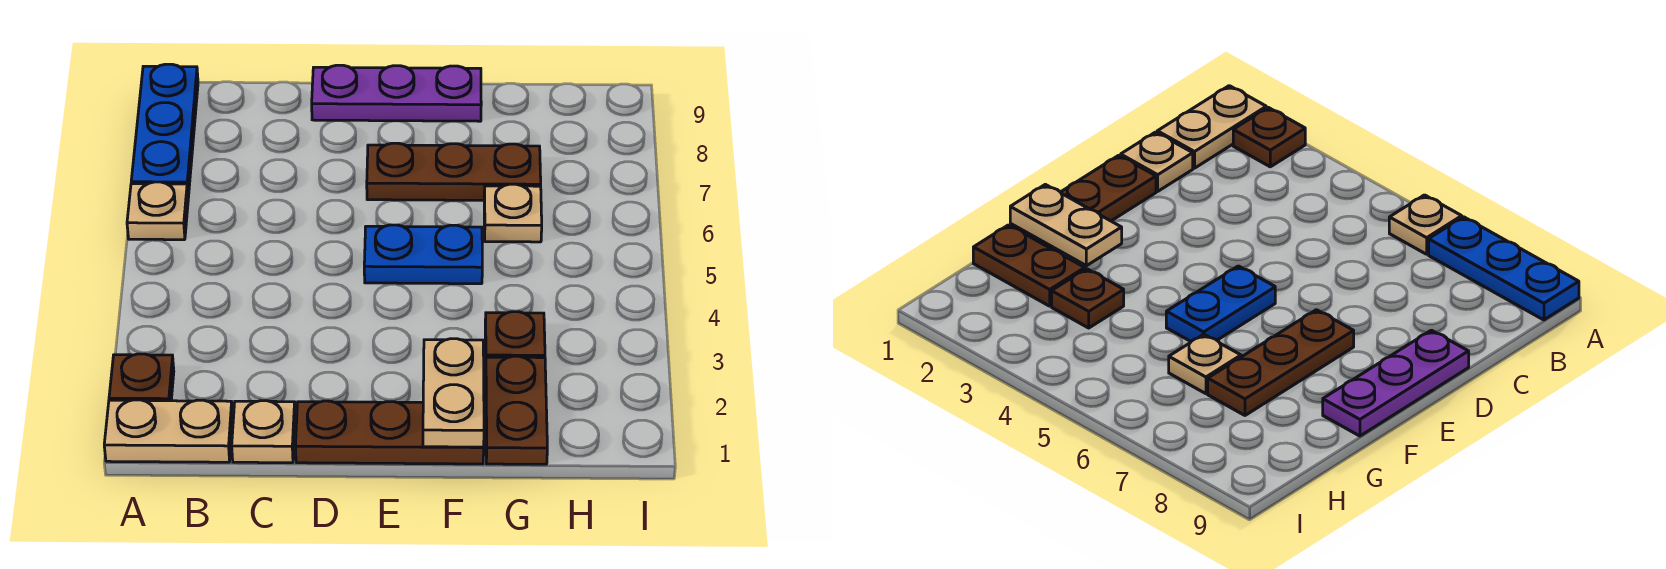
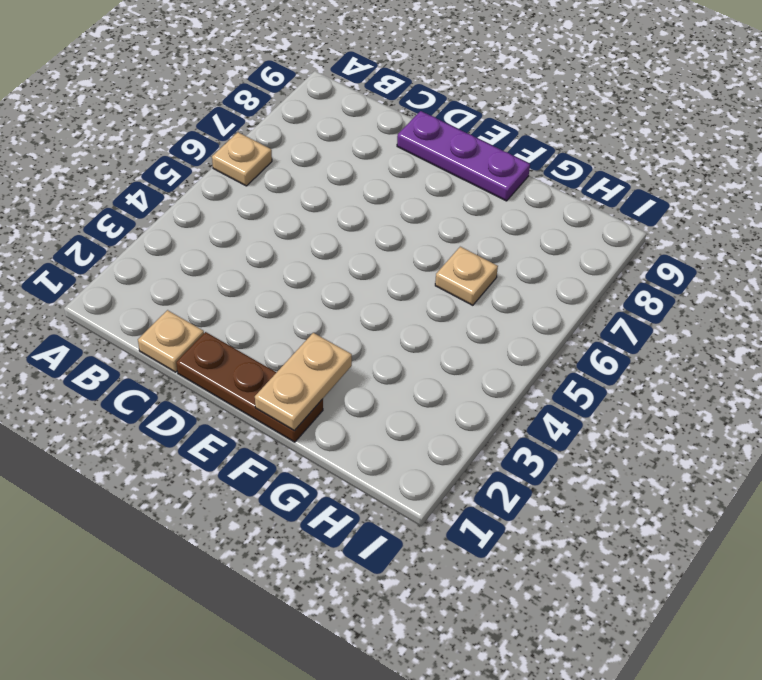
none -> tan 1x2 plate [104,400,233,462]
none -> brown 1x1 plate [109,354,174,401]
none -> blue 1x3 plate [131,64,198,197]

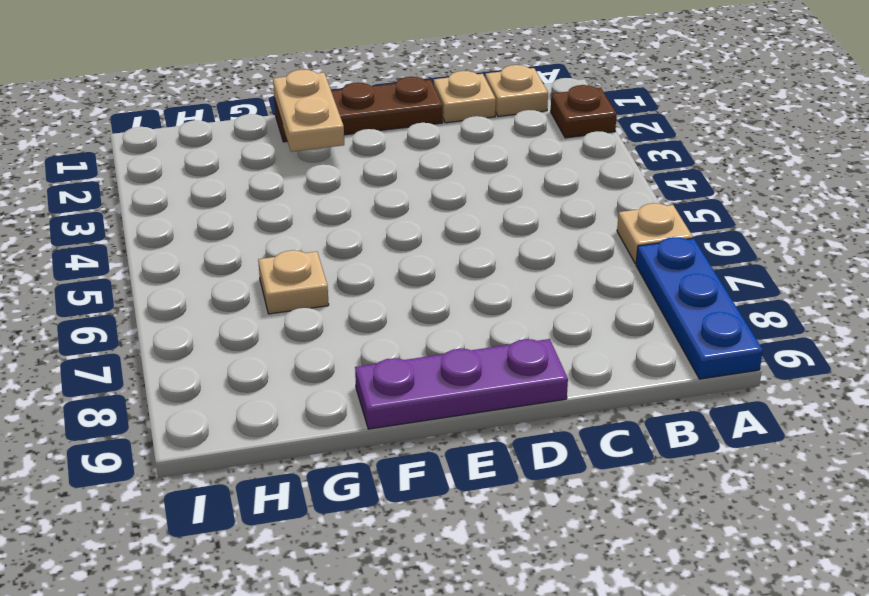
tan 1x1 plate [485,65,548,117] -> tan 1x2 plate [104,400,233,462]
none -> blue 1x2 plate [364,225,482,284]
none -> brown 1x3 plate [367,143,541,200]
none -> brown 1x2 plate [486,356,547,464]

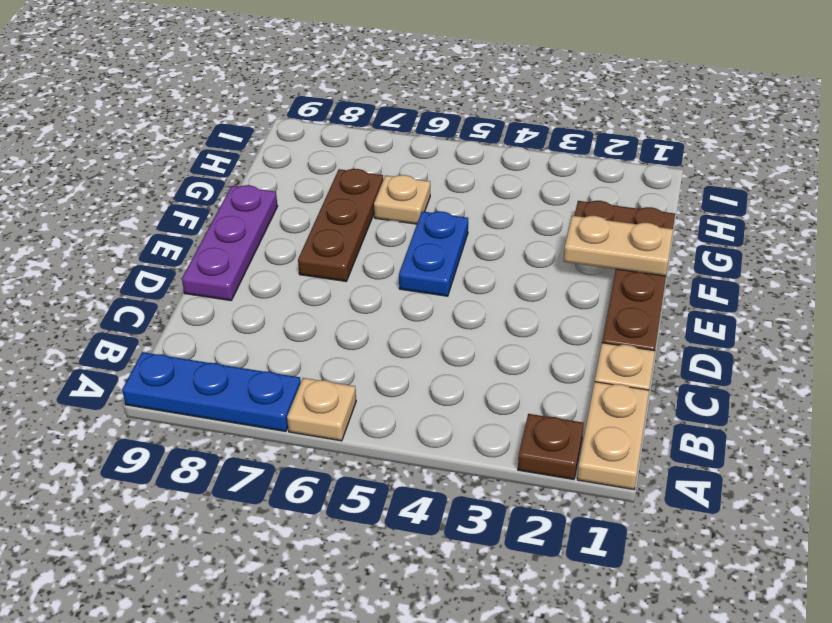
none -> brown 1x1 plate [485,312,545,358]

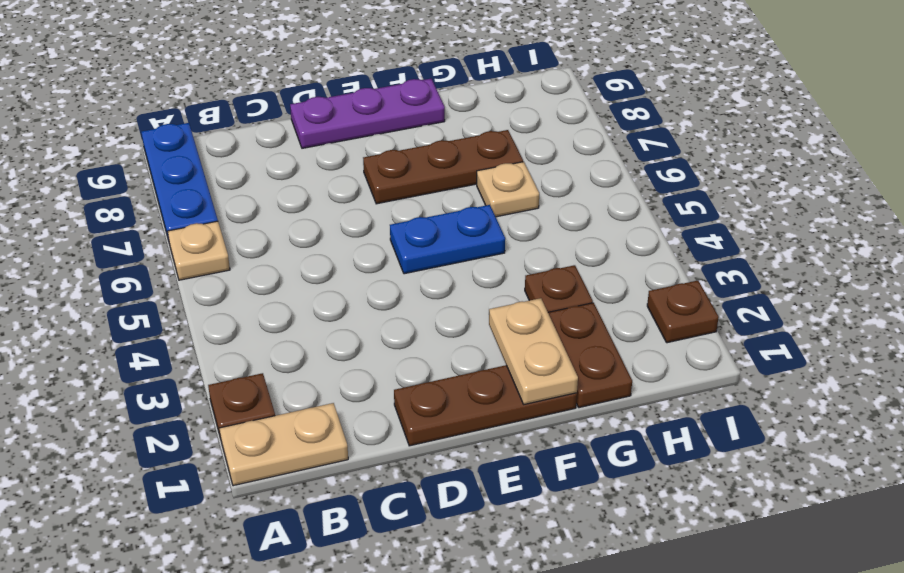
brown 1x1 plate [647,281,719,343] -> none
none -> tan 1x1 plate [232,401,295,463]

